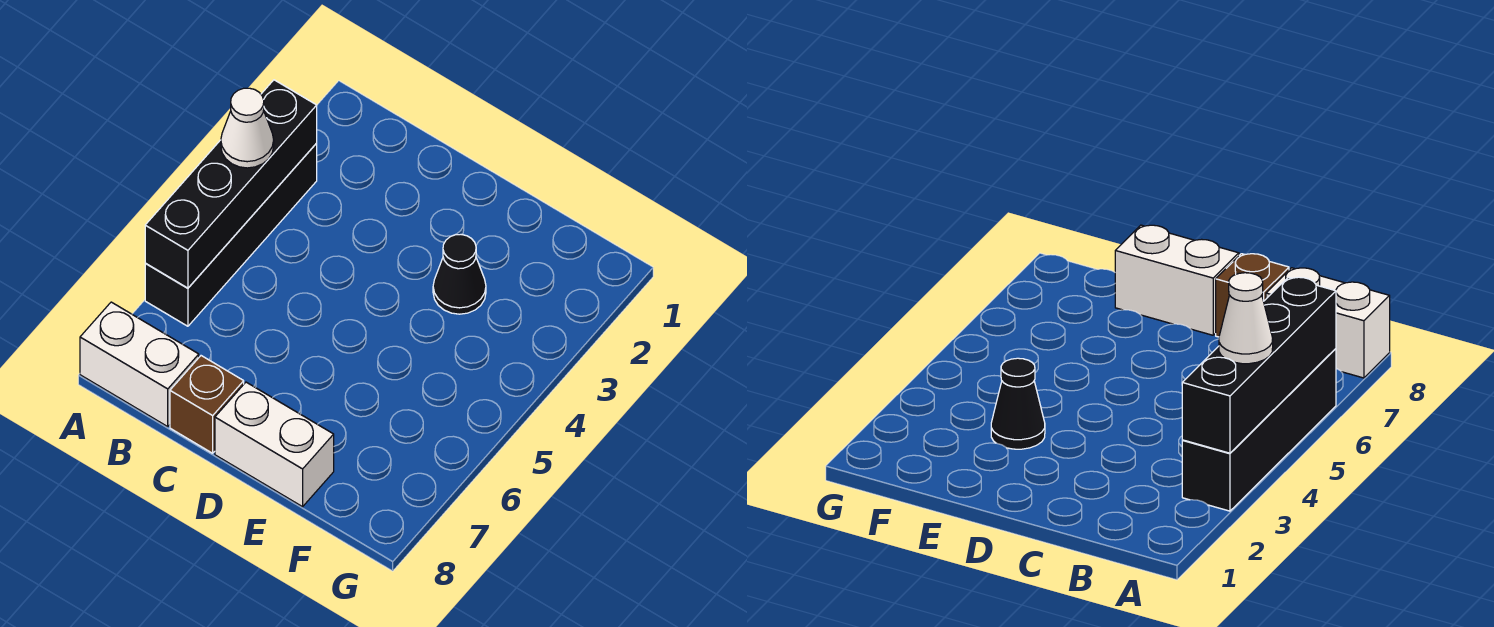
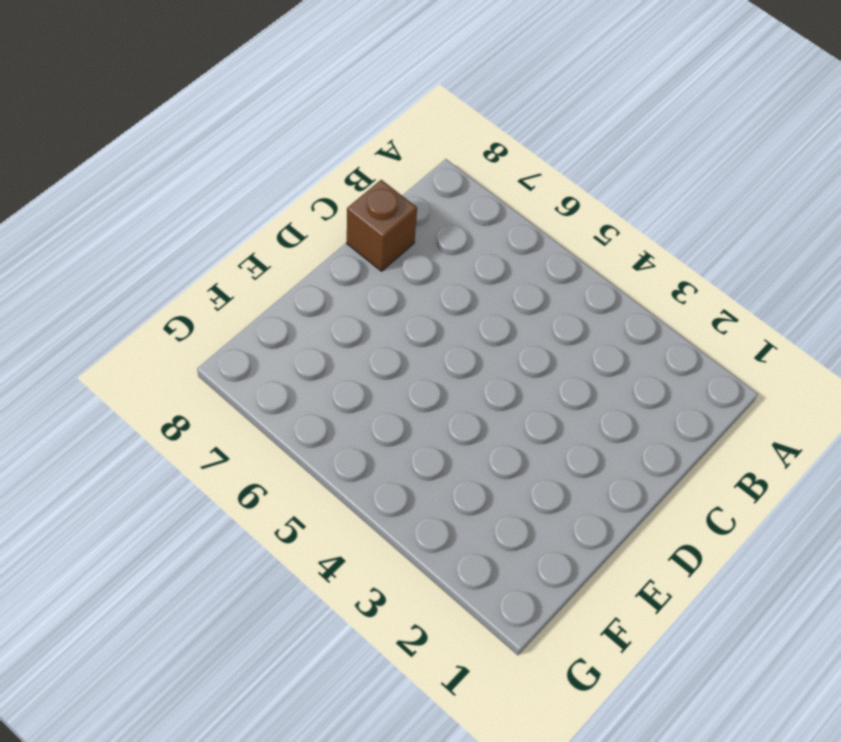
none -> black 1x4 brick [145,143,317,326]
none -> white 1x2 brick [80,302,199,427]

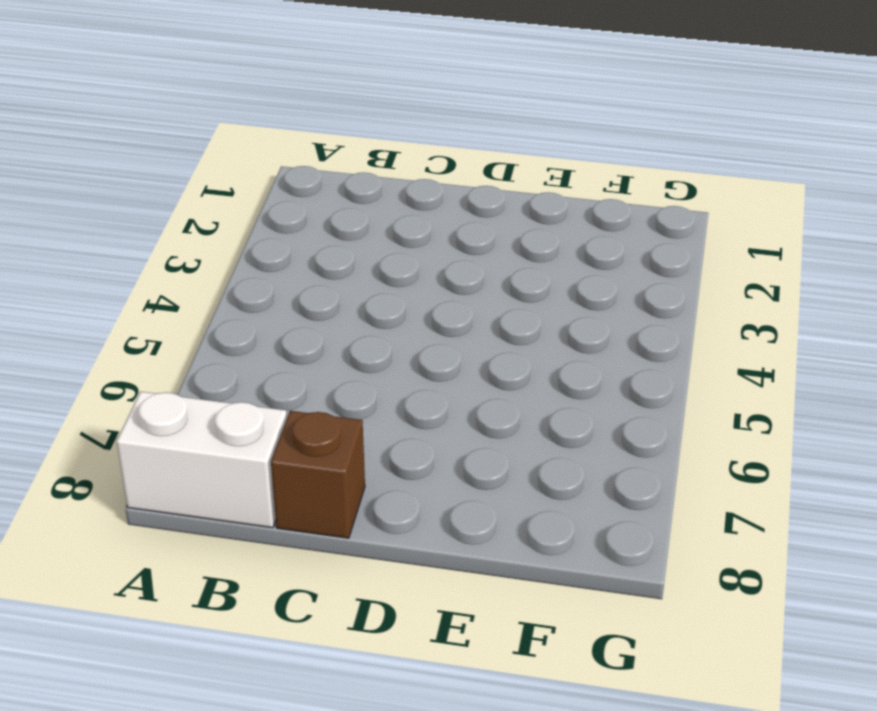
none -> black 1x4 brick [145,143,317,326]
none -> white 1x2 brick [215,382,334,507]

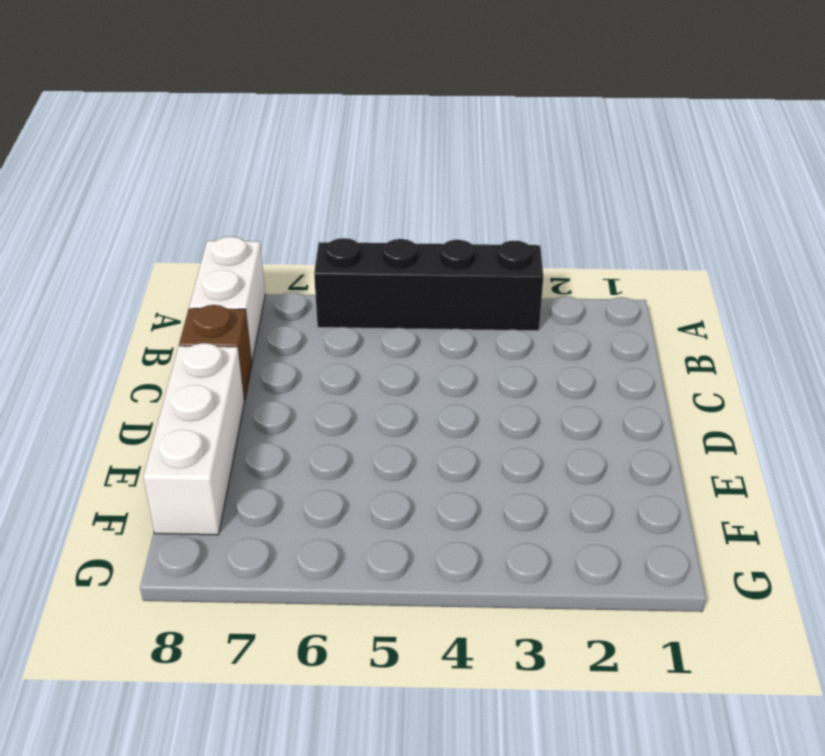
white 1x3 brick [143,343,244,535] -> white 1x2 brick [215,382,334,507]
none -> black 1x1 cone [433,235,486,314]
none -> black 1x4 brick [145,80,317,288]

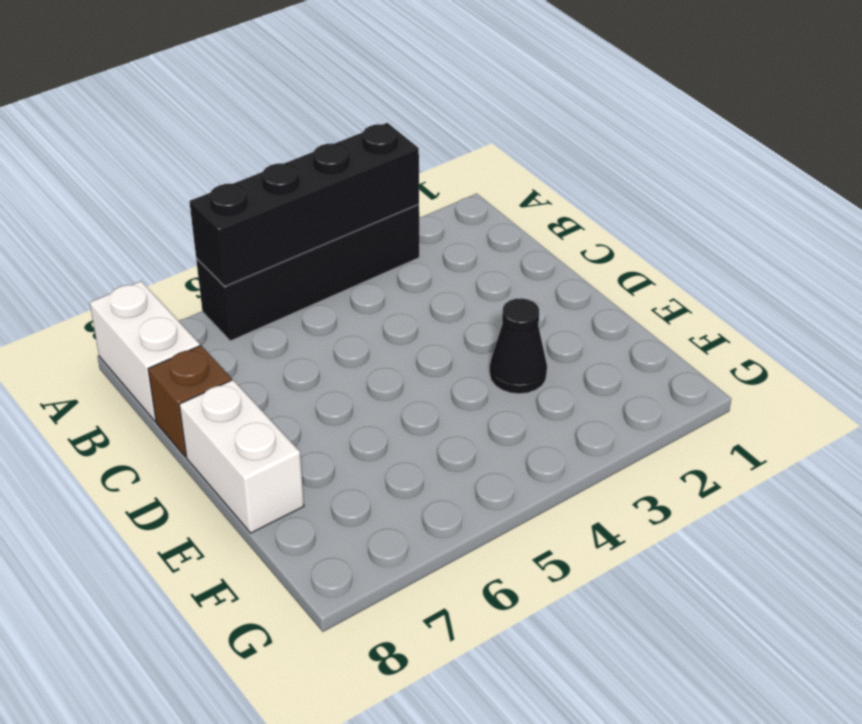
none -> white 1x1 cone [221,88,274,168]

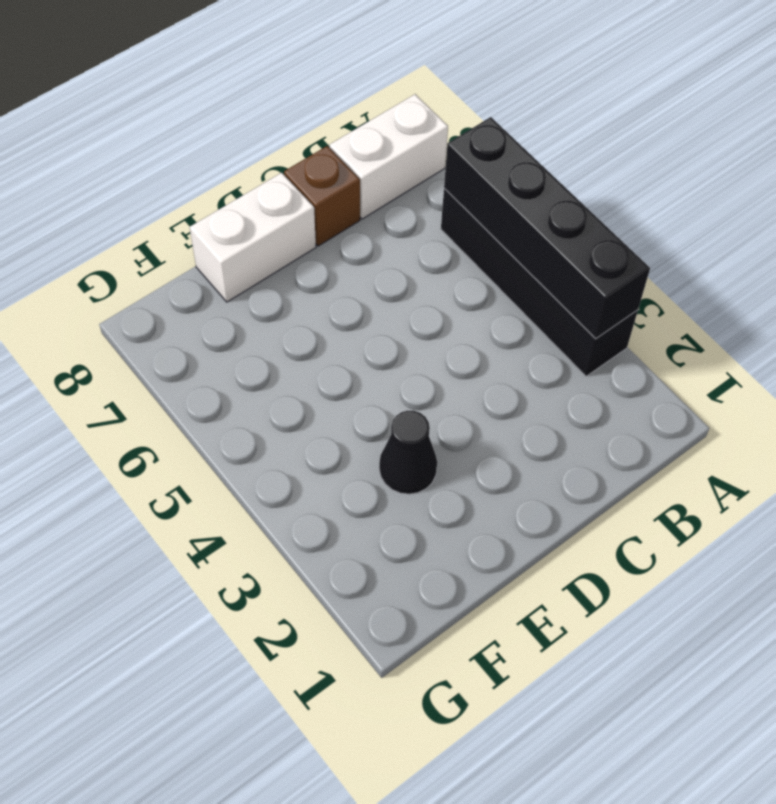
none -> white 1x1 cone [221,88,274,168]

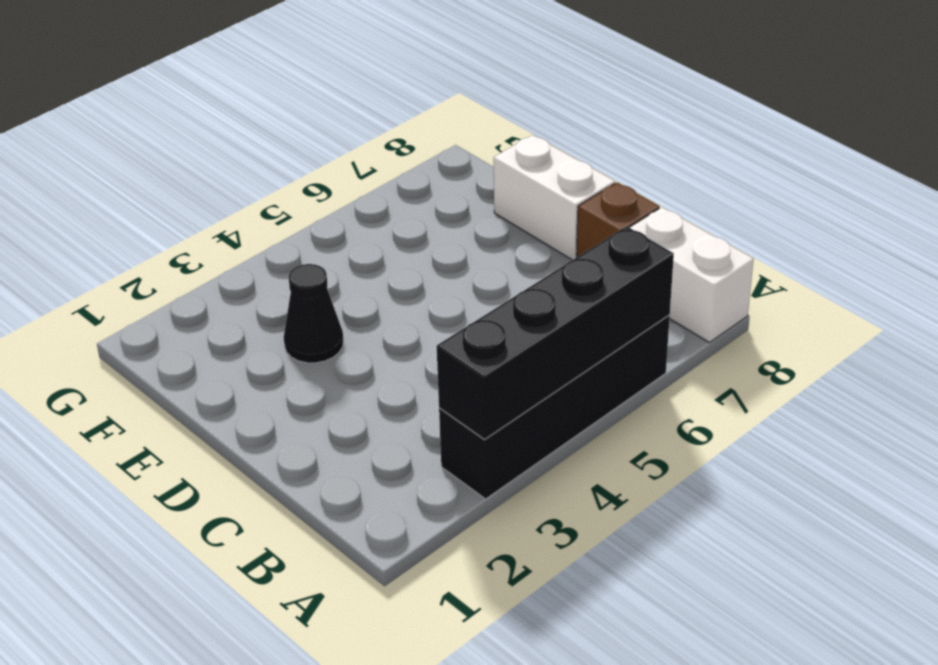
none -> white 1x1 cone [221,88,274,168]

